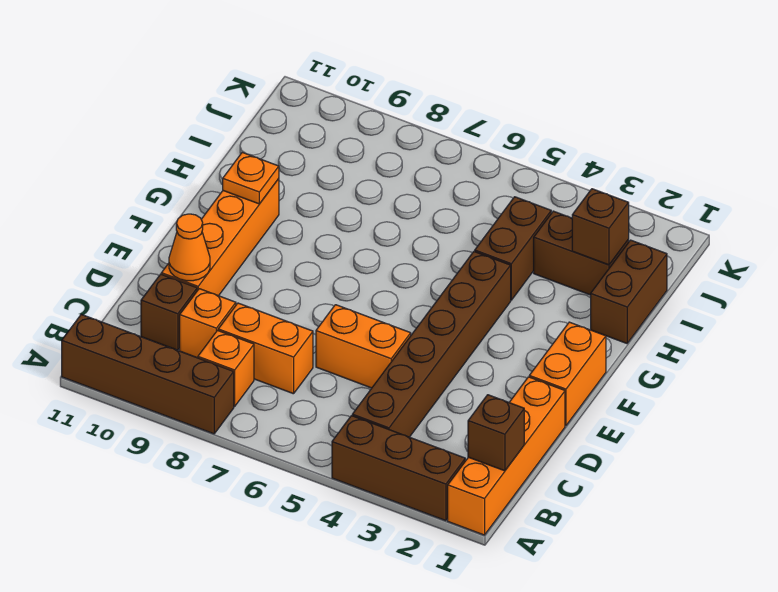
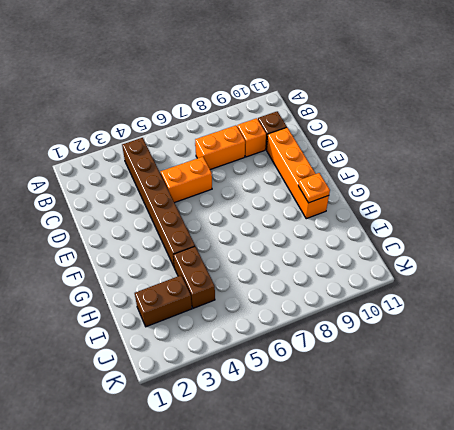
none -> orange 1x4 brick [448,377,565,535]
none -> brown 1x3 brick [332,416,465,521]
none -> brown 1x4 brick [62,314,234,434]

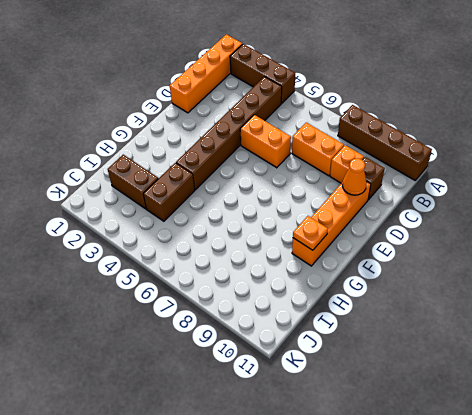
none -> orange 1x1 brick [198,331,254,407]
none -> orange 1x2 brick [529,322,606,426]
none -> brown 1x2 brick [591,240,667,343]

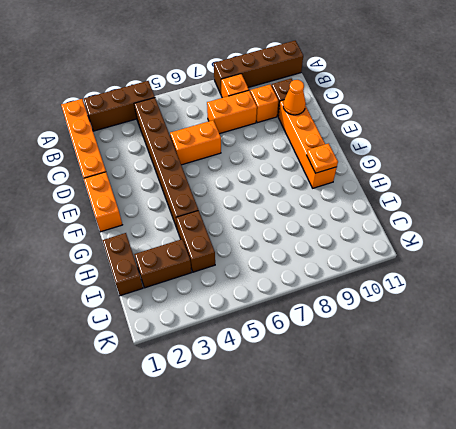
none -> brown 1x1 brick [468,395,524,471]
none -> brown 1x1 brick [572,189,629,265]

